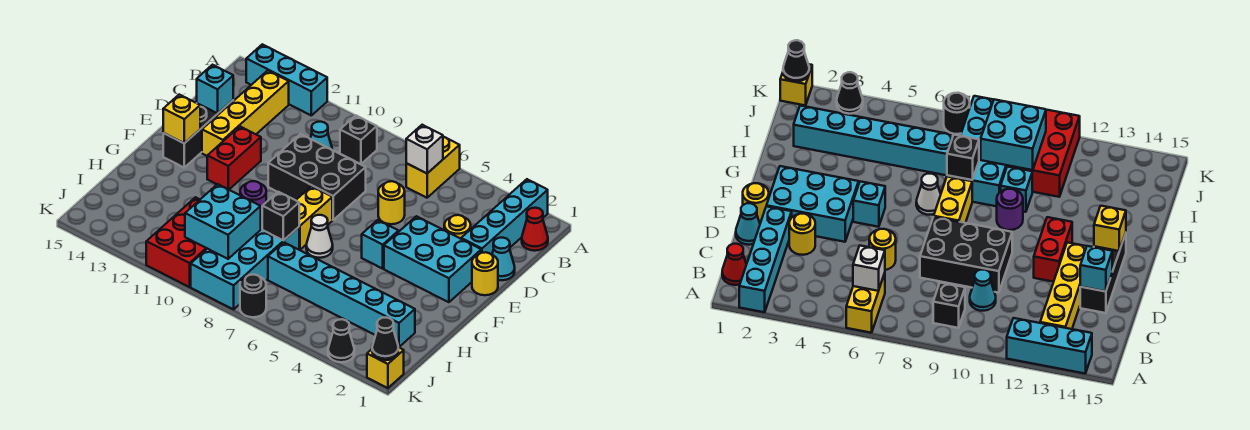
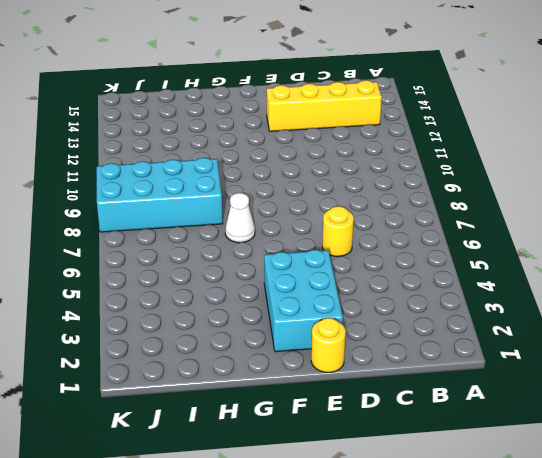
none -> cyan 1x4 brick [461,179,548,255]
none -> yellow 1x2 brick [406,137,460,198]
none -> cyan 1x3 brick [246,44,327,115]
none -> red 1x1 cone [522,208,548,251]

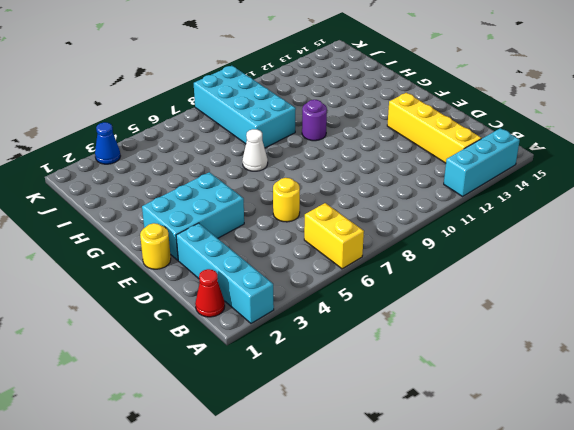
blue 1x1 cone [95,122,120,164] -> black 1x1 cone [328,319,354,362]
none -> black 1x1 brick [340,116,377,164]
none -> cyan 1x1 cone [310,122,332,150]
none -> cyan 1x1 cone [492,238,515,280]
none -> yellow 1x1 round brick [444,215,471,239]

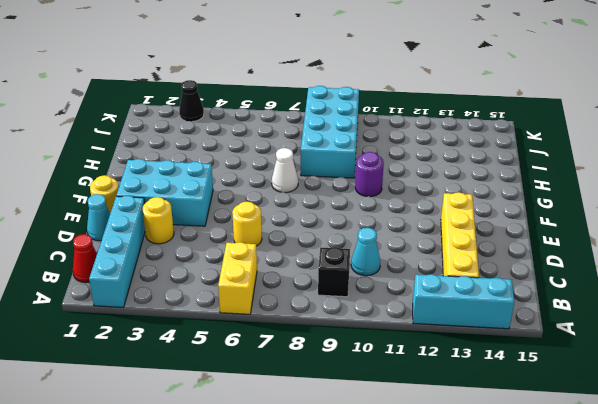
none -> black 2x3 brick [268,134,366,220]
none -> black 1x3 brick [163,100,233,167]
none -> red 1x2 brick [207,127,261,190]
none -> cyan 1x1 brick [362,220,399,269]

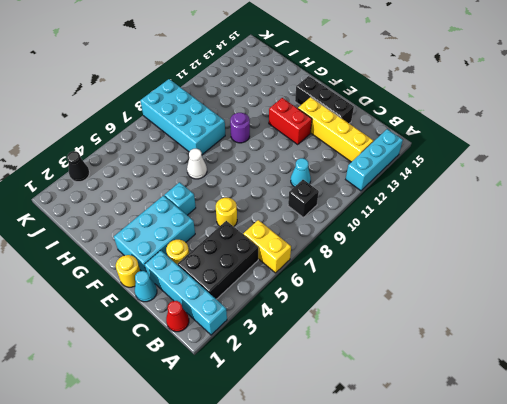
black 2x3 brick [178,221,258,299] -> black 2x3 brick moved to [268,134,366,220]
none -> yellow 1x2 brick [296,186,332,250]
none -> cyan 1x1 brick [1001,167,1032,212]
none -> cyan 1x6 brick [268,242,415,347]
none -> red 2x3 brick [146,197,207,287]

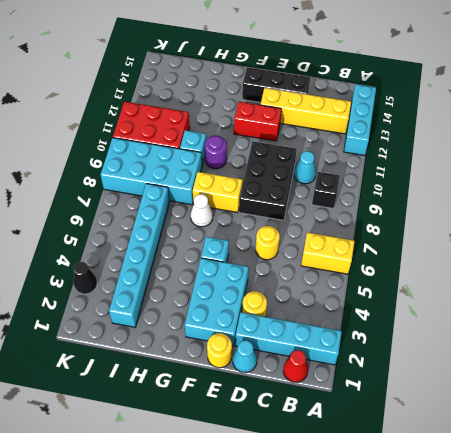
none -> yellow 1x1 brick [367,347,404,388]
none -> black 1x1 round brick [240,275,266,317]
none -> white 1x1 brick [406,125,443,173]
none -> cyan 1x1 brick [197,65,233,113]

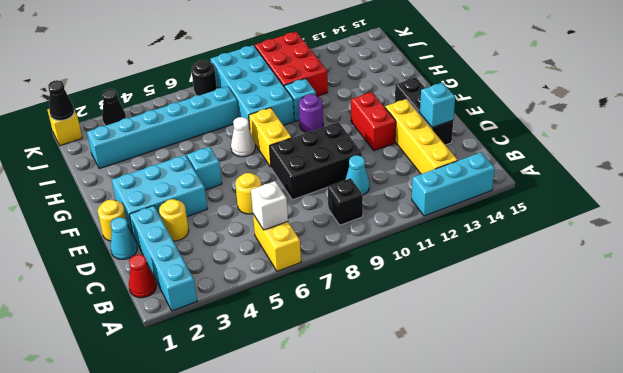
none -> yellow 1x1 brick [163,95,200,143]
none -> black 1x1 brick [262,192,299,241]
none -> cyan 2x2 brick [185,184,261,259]

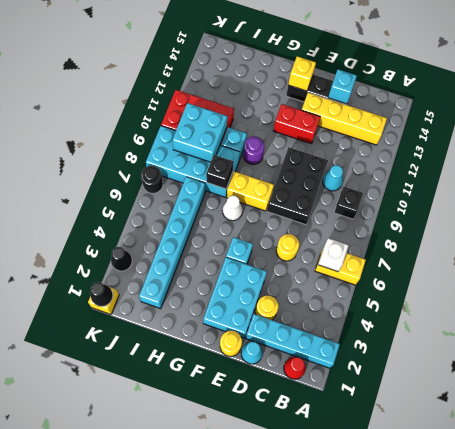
none -> cyan 1x3 brick [246,44,327,115]

